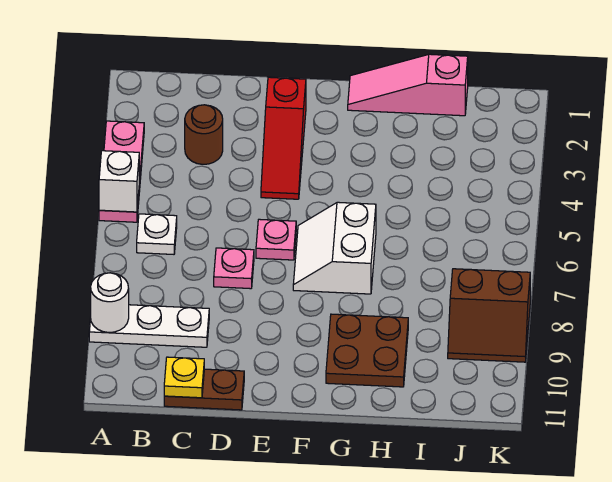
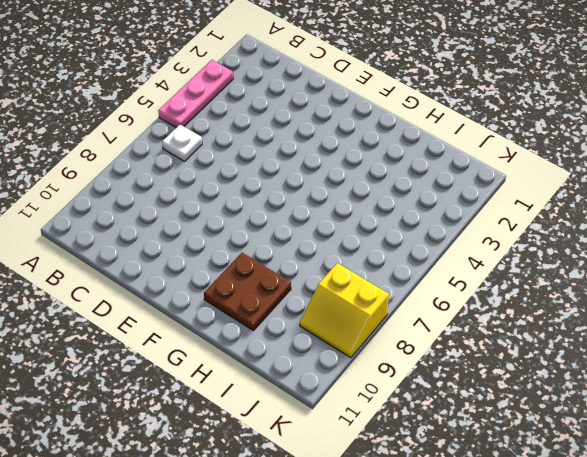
yellow 2x2 slope [300,263,389,358] -> brown 2x2 slope [448,269,530,362]
none -> white 1x3 plate [89,305,209,347]
none -> brown 1x1 round brick [185,105,223,164]
none -> brown 1x2 plate [164,369,244,410]

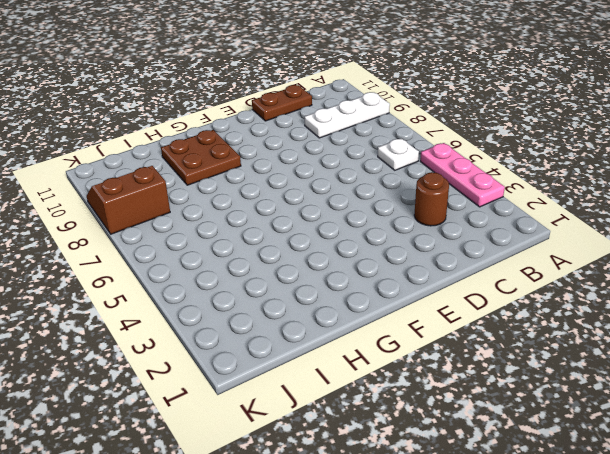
none -> pink 1x1 plate [214,248,254,289]
none -> red 1x3 slope [261,77,306,199]
none -> pink 1x1 plate [256,219,296,260]

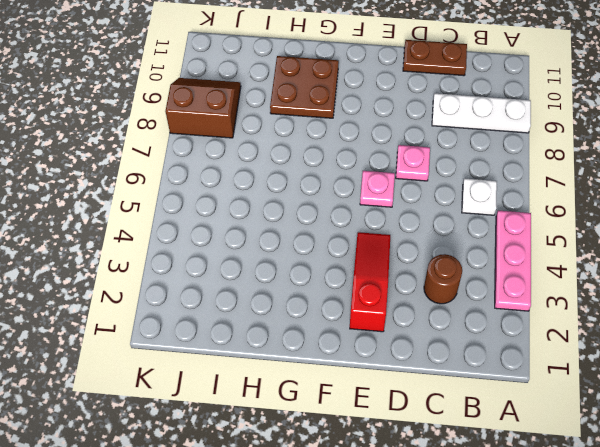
none -> white 2x2 slope [293,202,376,294]
none -> pink 1x3 slope [348,54,468,116]
none -> white 1x1 brick [99,151,139,212]

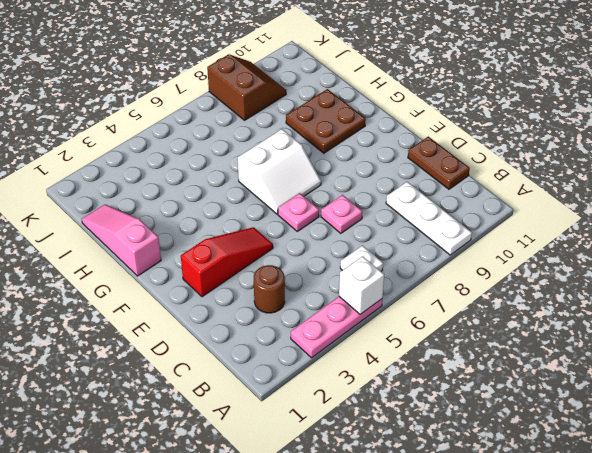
pink 1x3 slope [82,204,161,276] -> pink 1x3 slope turned to [348,54,468,116]
none -> white 1x1 round brick [90,273,129,332]
none -> yellow 1x1 plate [164,357,204,398]

